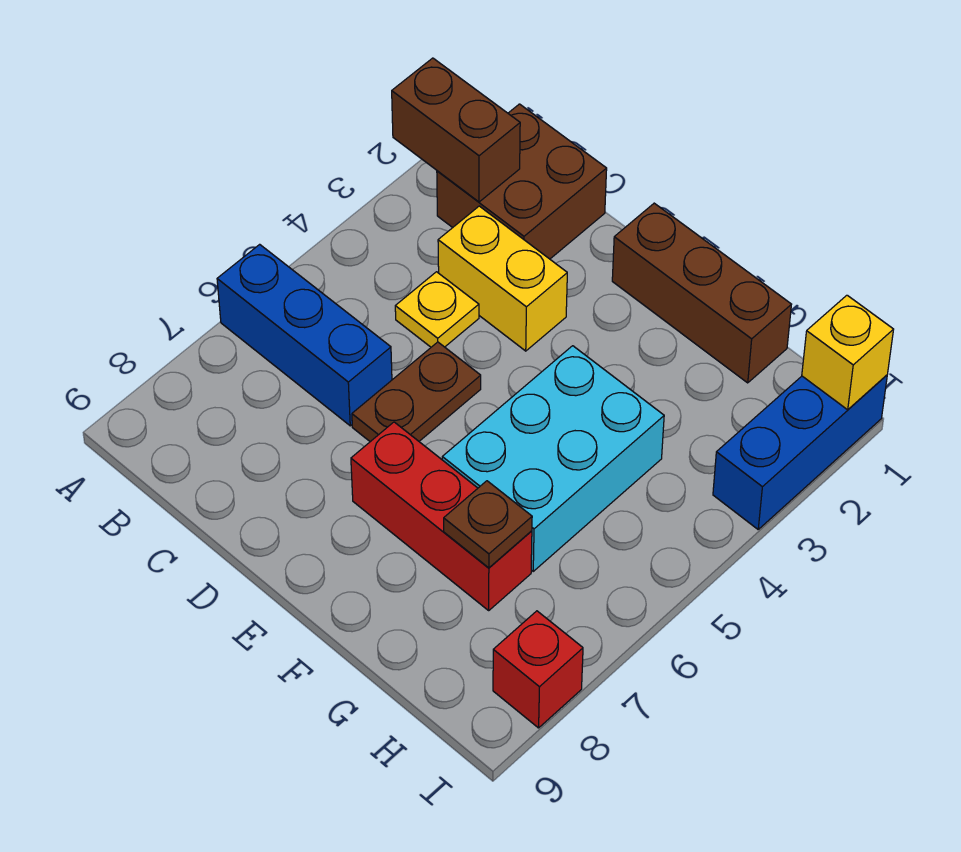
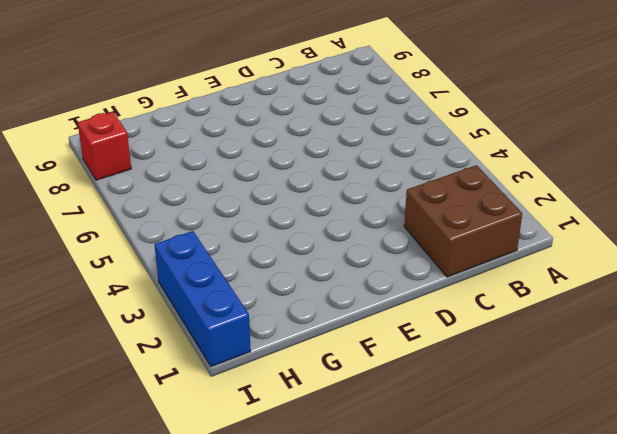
none -> blue 1x3 brick [217,244,392,426]
none -> yellow 1x2 brick [438,206,567,351]
none -> yellow 1x1 plate [395,272,479,347]

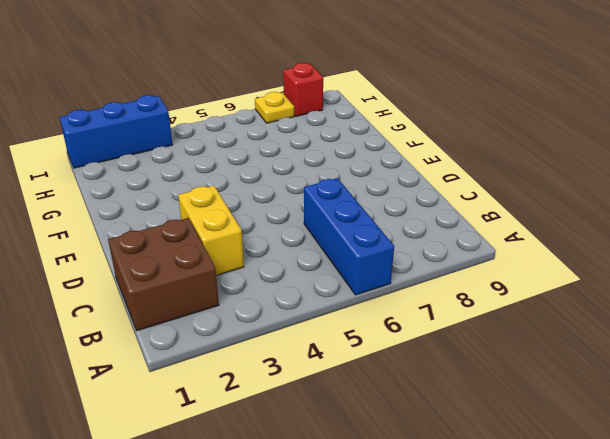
yellow 1x1 plate [255,92,294,123] -> yellow 1x1 plate moved to [395,272,479,347]
none -> brown 1x2 plate [352,342,481,442]
none -> brown 1x3 brick [612,203,791,383]
none -> red 1x3 brick [351,422,532,610]

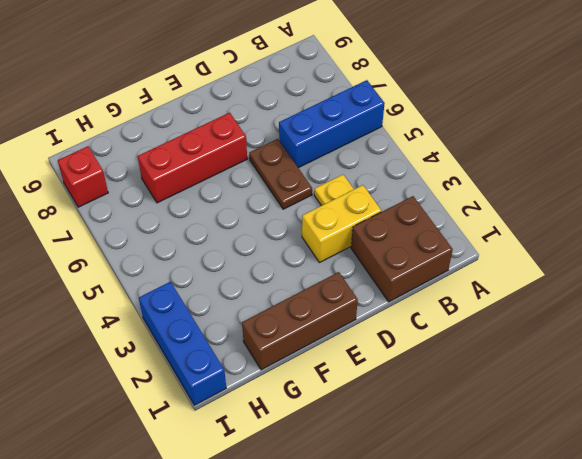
none -> cyan 2x3 brick [442,346,664,571]
none -> brown 1x2 brick [392,58,520,202]
none -> brown 1x1 plate [444,481,532,568]

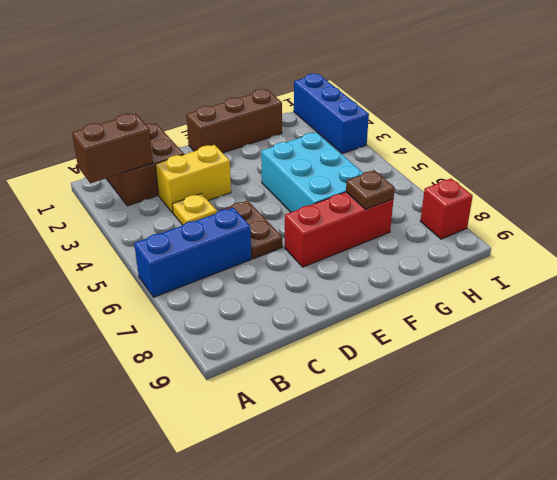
none -> yellow 1x1 brick [802,295,894,410]

